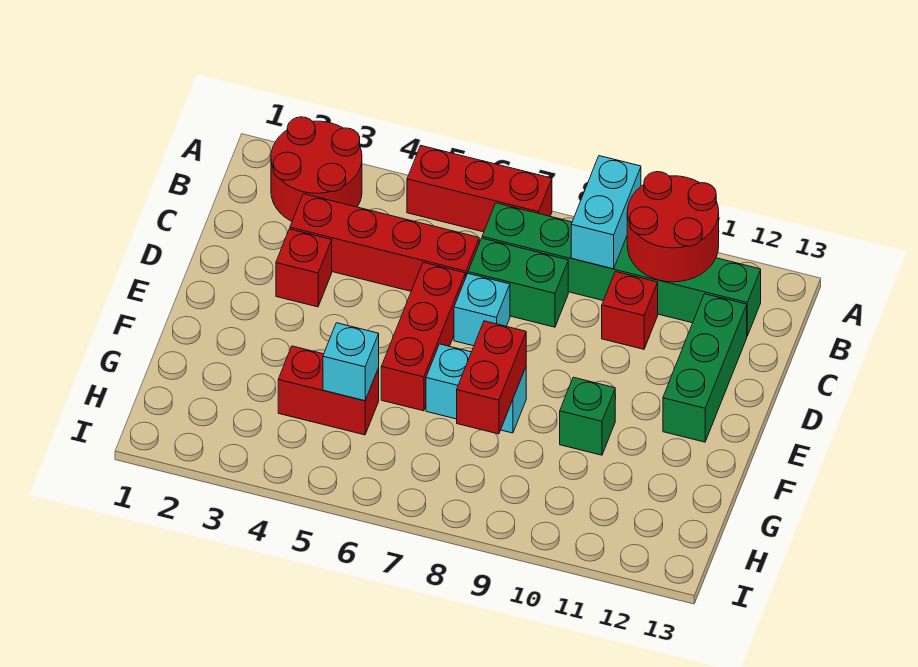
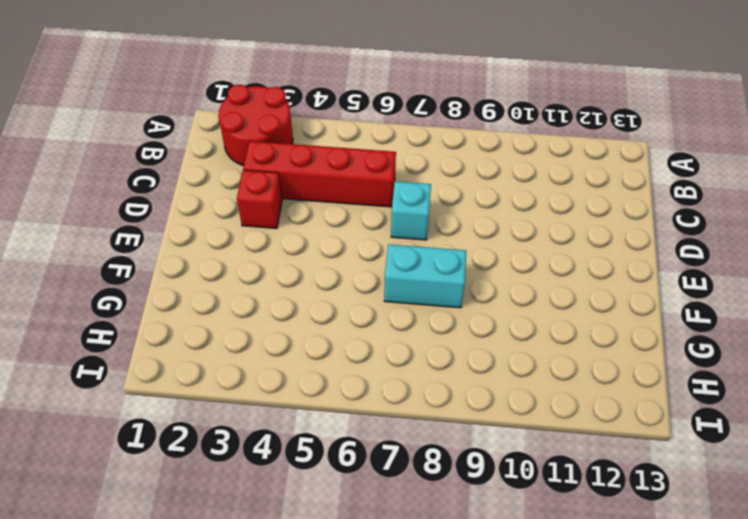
none -> red 1x3 brick [407,146,552,232]
none -> green 1x6 brick [482,203,761,336]
none -> green 1x2 brick [468,238,568,327]

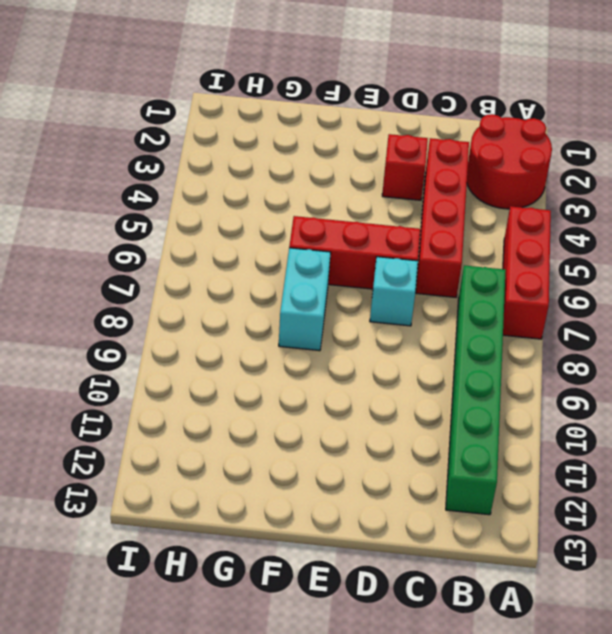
none -> green 1x2 brick [468,238,568,327]
none -> red 1x1 brick [602,272,658,349]
none -> green 1x3 brick [663,294,747,442]

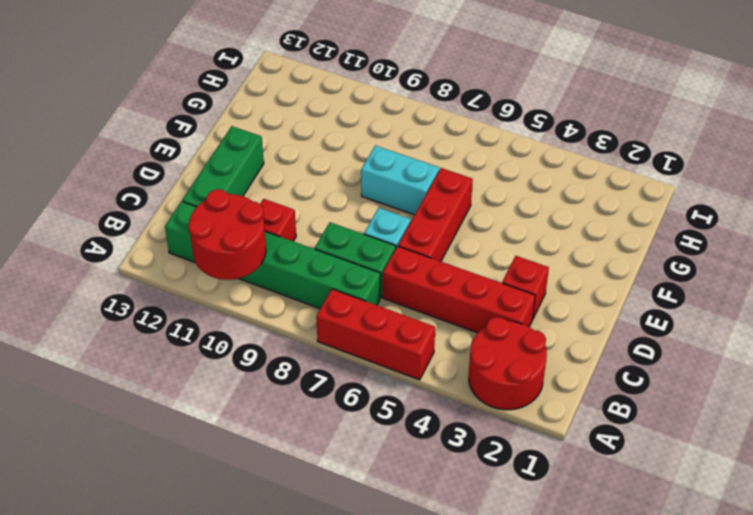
none -> green 1x1 brick [560,377,615,455]
none -> red 1x2 brick [278,346,379,435]
none -> cyan 1x2 brick [571,156,641,269]

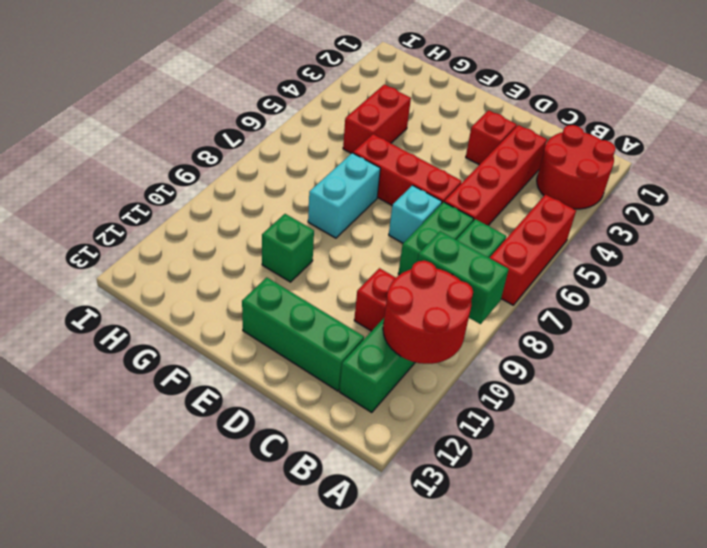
green 1x2 brick [417,231,509,324] -> cyan 1x2 brick [571,156,641,269]
none -> red 1x2 brick [457,321,526,434]
none -> cyan 1x1 brick [323,323,379,401]

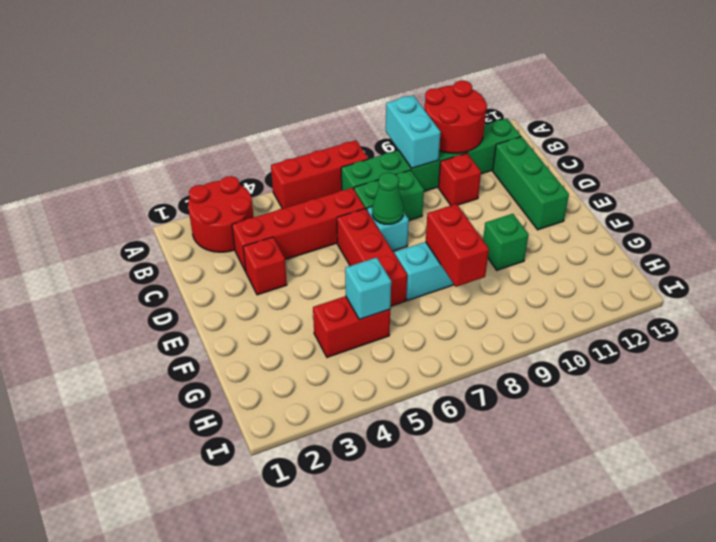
green 1x1 cone [372,173,404,224] -> none

